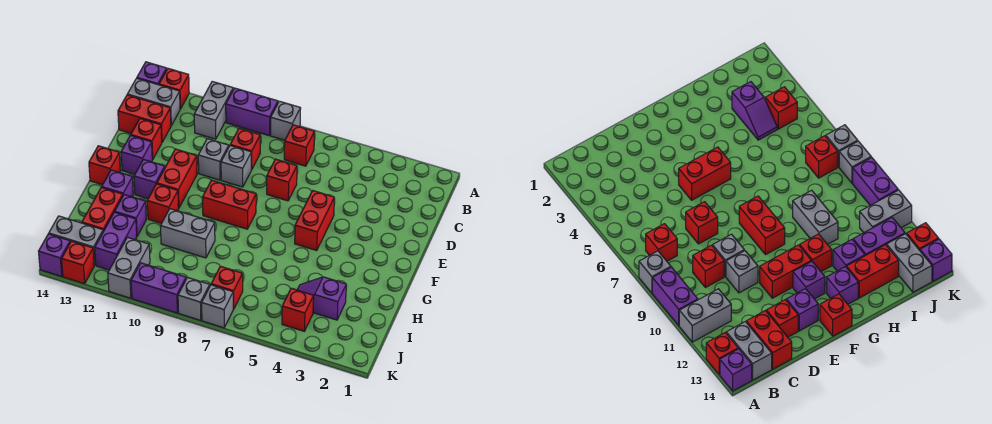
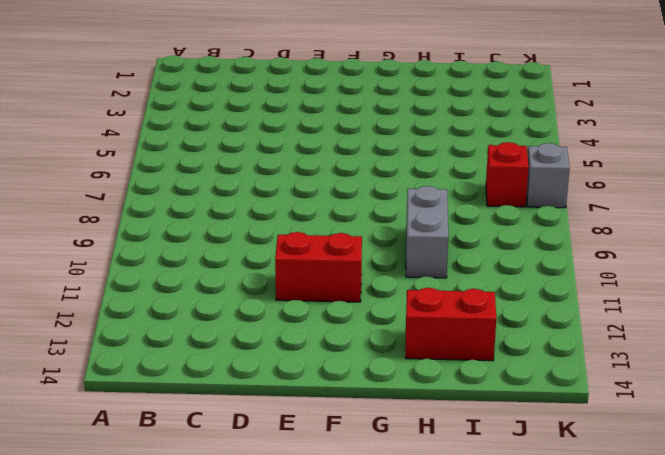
none -> grey 1x1 brick [271,101,301,140]
none -> purple 1x2 brick [226,88,278,135]
none -> grey 1x2 brick [194,82,233,139]
none -> red 1x1 brick [159,69,189,109]

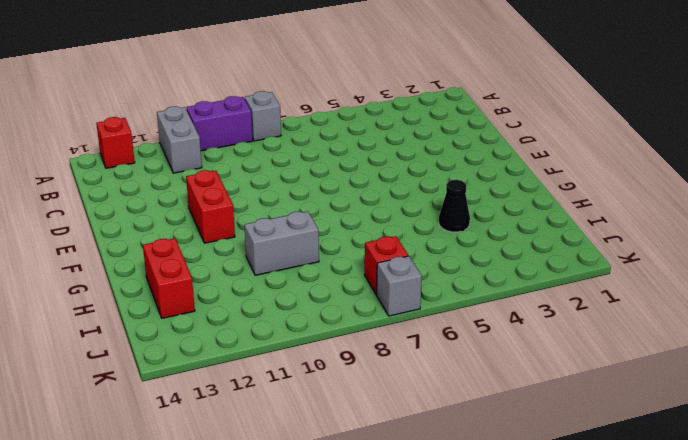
black 1x1 cone [439,180,470,232] -> none
none -> purple 1x1 brick [137,62,167,85]
none -> red 1x1 brick [284,125,315,166]
none -> grey 1x2 brick [127,78,180,125]
none -> red 1x1 brick [230,128,260,169]

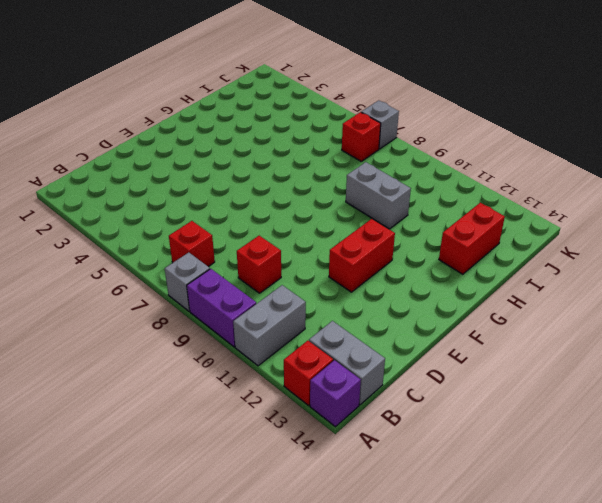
none -> red 1x2 brick [118,95,171,142]
none -> red 1x1 brick [267,159,297,201]
none -> grey 1x1 brick [221,146,252,187]
none -> grey 1x1 brick [198,139,229,180]

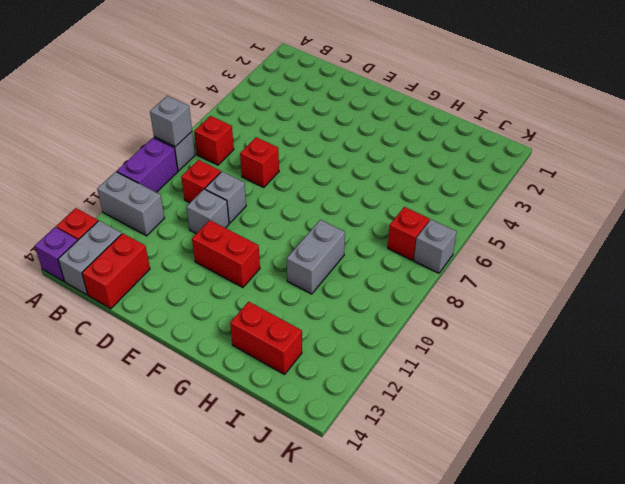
grey 1x1 brick [150,96,192,147] -> grey 1x1 brick moved to [178,277,210,320]
none -> red 1x1 brick [131,119,162,159]
none -> red 1x2 brick [295,191,334,250]
none -> purple 1x1 brick [121,135,153,174]
none -> red 1x2 brick [203,180,256,229]

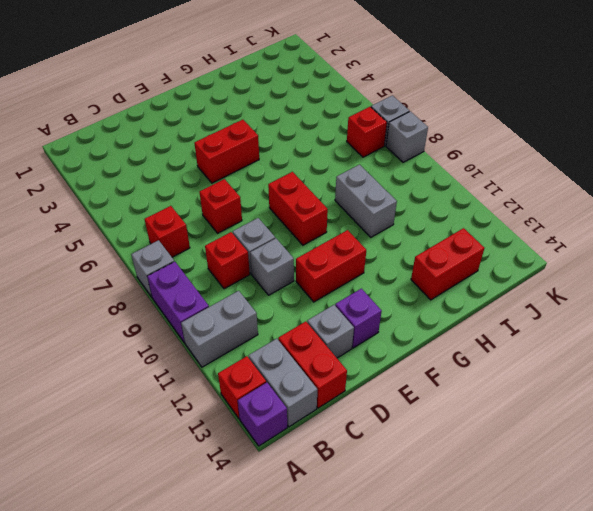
grey 1x1 brick [307,305,354,358] -> red 1x1 brick [131,119,162,159]
none -> purple 1x1 brick [134,159,165,199]
none -> red 1x1 brick [89,146,121,185]
none -> red 1x1 brick [147,184,179,223]
none -> purple 1x1 brick [102,170,133,197]

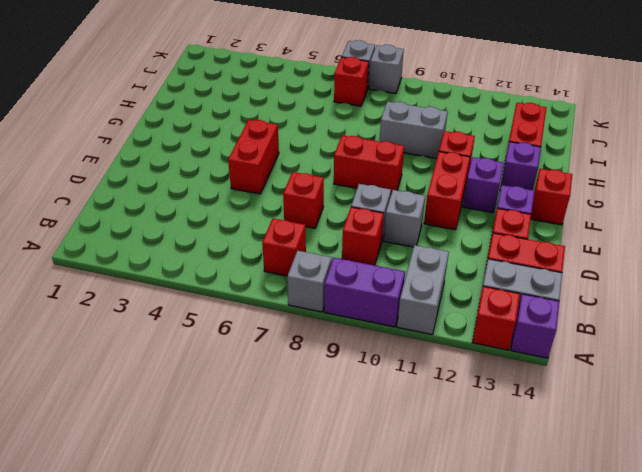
none -> purple 1x1 brick [115,195,146,236]
none -> purple 1x2 slope [297,277,346,320]
none -> purple 1x2 brick [95,212,137,270]
none -> red 1x1 brick [282,288,314,331]

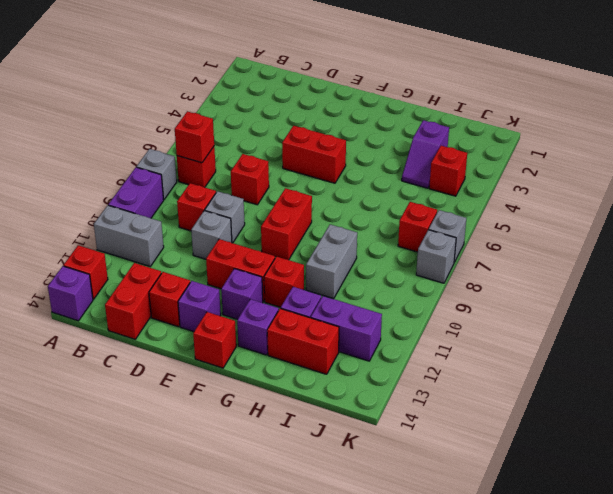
red 1x1 brick [175,111,214,163] -> red 1x1 brick moved to [62,241,95,284]
none -> grey 1x2 brick [127,78,180,125]
none -> grey 1x2 brick [108,237,150,298]
none -> grey 1x2 brick [49,216,103,265]
none -> purple 1x2 brick [131,263,186,313]

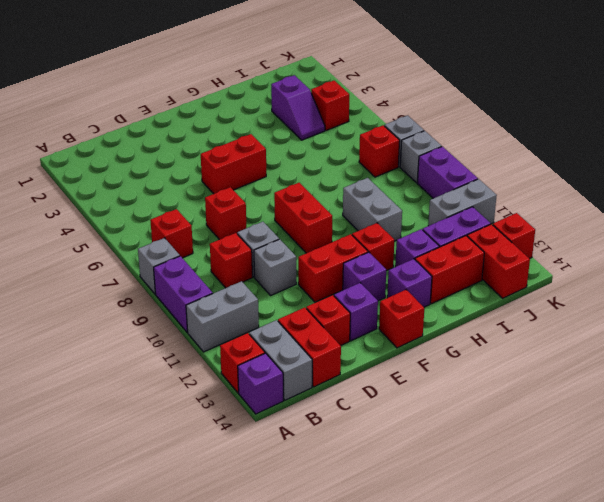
red 1x2 brick [467,224,530,298] -> grey 1x2 brick [49,216,103,265]
none -> purple 1x1 brick [38,234,70,276]

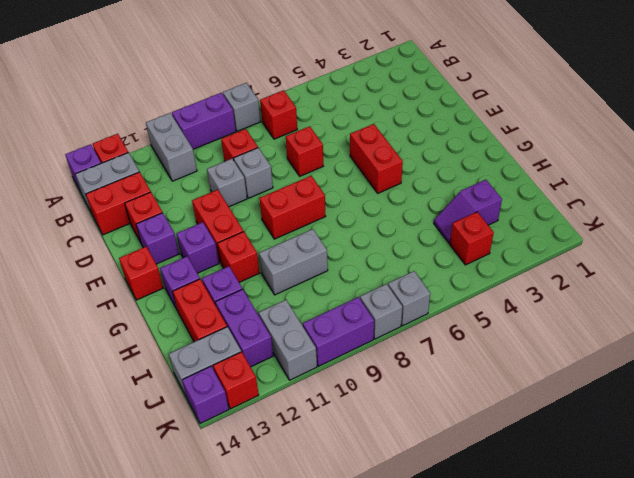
none -> red 1x1 brick [211,266,243,309]

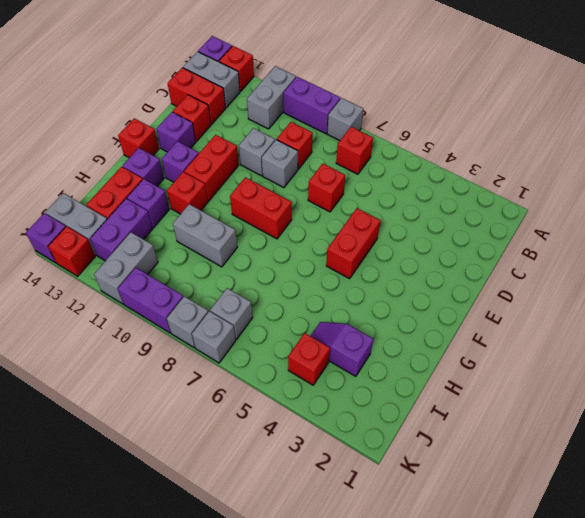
grey 1x1 brick [210,288,253,339] -> red 1x1 brick [211,266,243,309]

